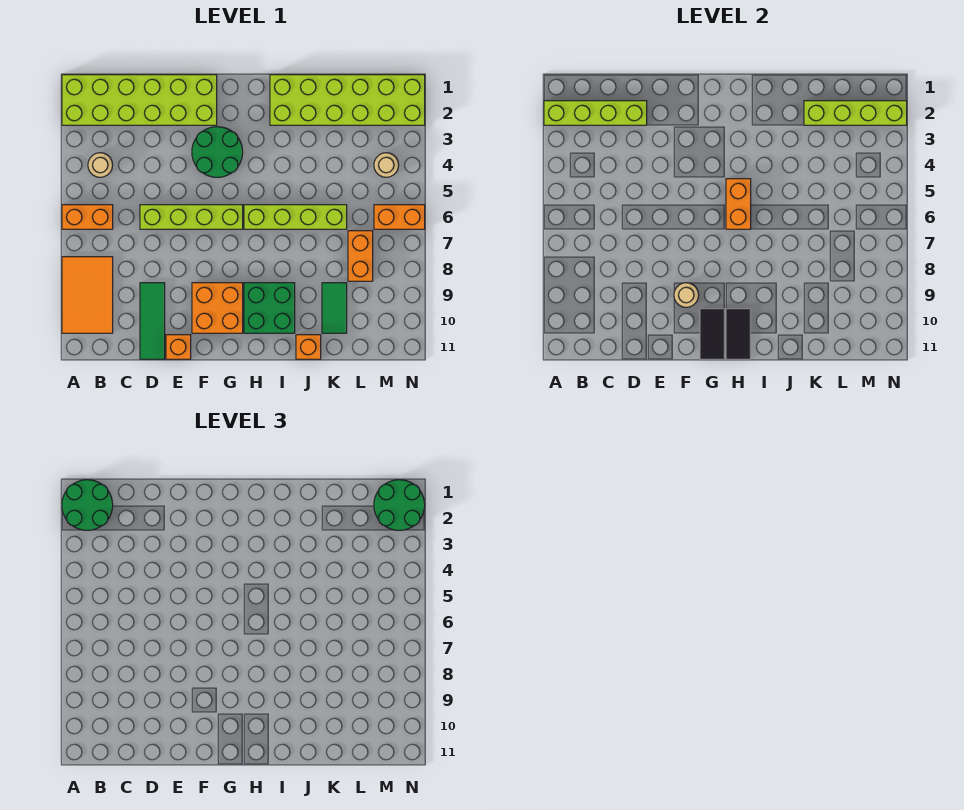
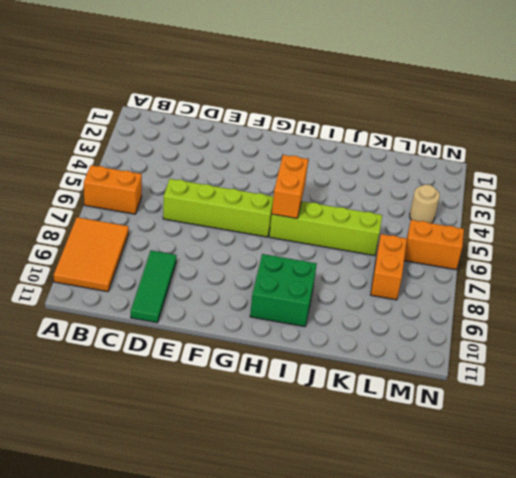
none -> lime 2x6 brick [62,75,217,125]
none -> tan 1x1 round brick [88,153,113,177]
none -> orange 1x1 brick [166,335,191,359]

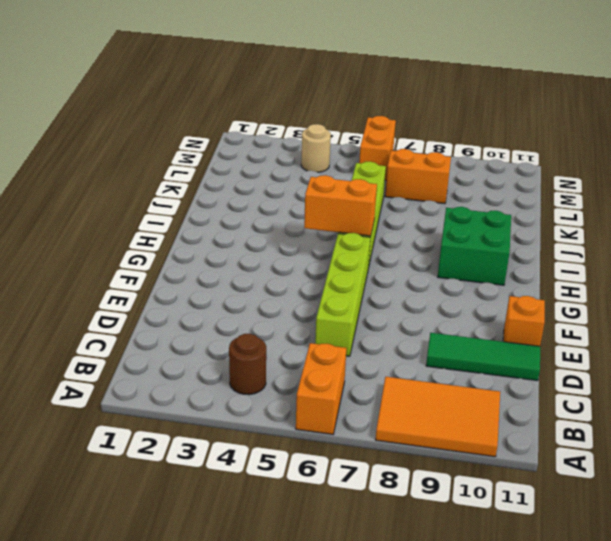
brown 1x1 round brick [229,334,266,395] -> tan 1x1 round brick [88,153,113,177]
none -> lime 2x6 brick [62,75,217,125]
none -> green 2x2 round brick [192,127,243,177]
none -> orange 2x2 brick [192,283,243,333]

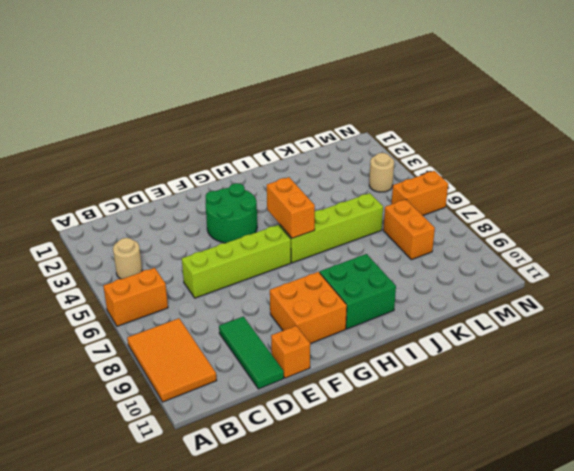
none -> lime 2x6 brick [62,75,217,125]
none -> lime 2x6 brick [270,75,425,125]
none -> orange 1x1 brick [296,335,321,359]

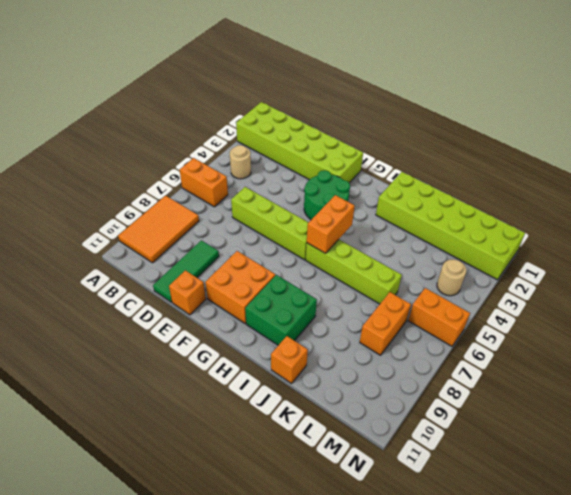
none -> green 1x2 tile [322,283,347,333]
none -> lime 1x4 brick [544,101,647,125]
none -> tan 1x1 round brick [674,283,699,307]

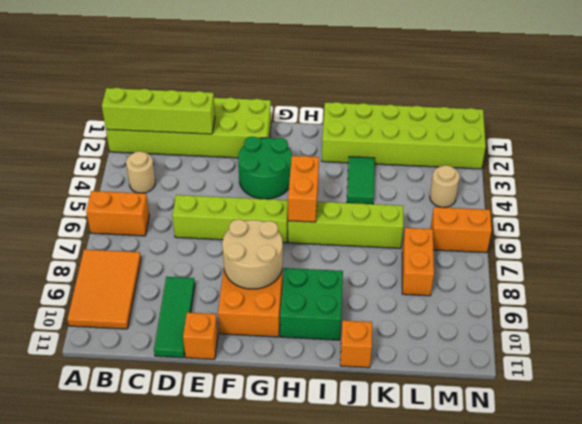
tan 2x2 round brick [222,219,283,289] -> tan 1x1 round brick [674,283,699,307]
green 1x2 tile [347,157,375,204] -> green 1x2 tile moved to [322,283,347,333]
none -> black 1x2 tile [700,309,725,359]
none -> black 1x2 tile [726,309,751,359]
none -> lime 1x4 brick [804,101,907,125]

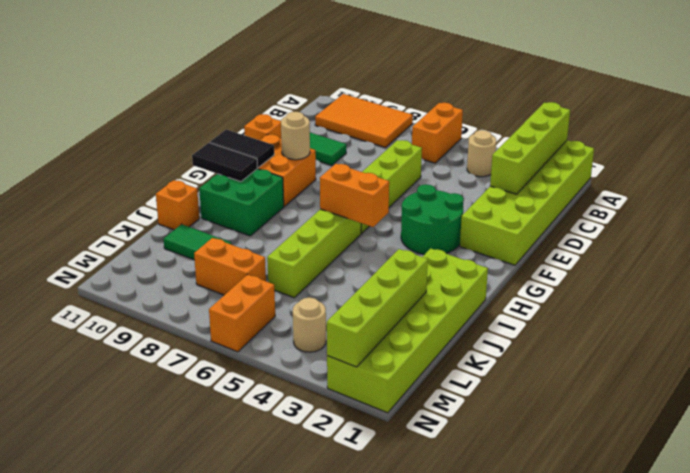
none -> green 2x2 round brick [62,480,113,530]
none -> green 2x2 round brick [374,480,425,530]

